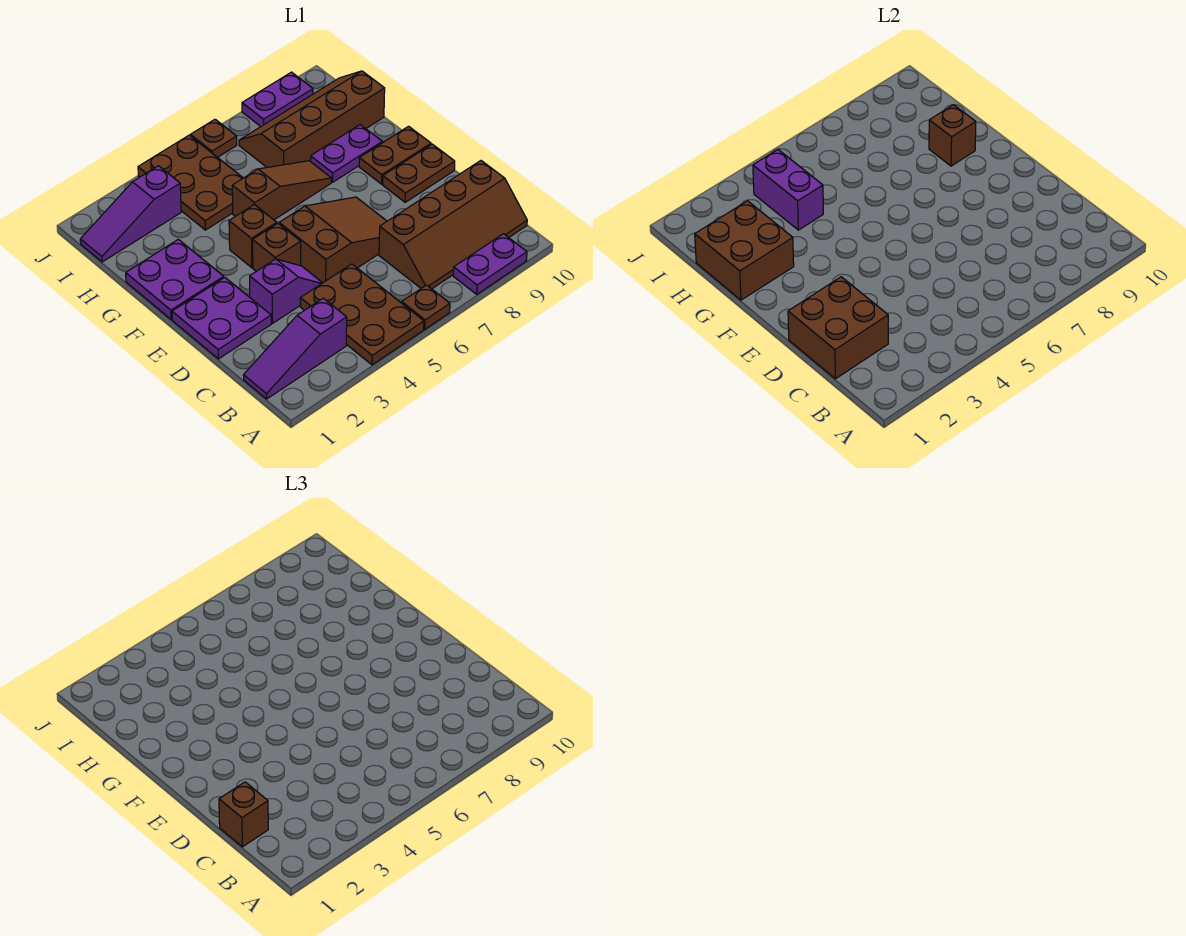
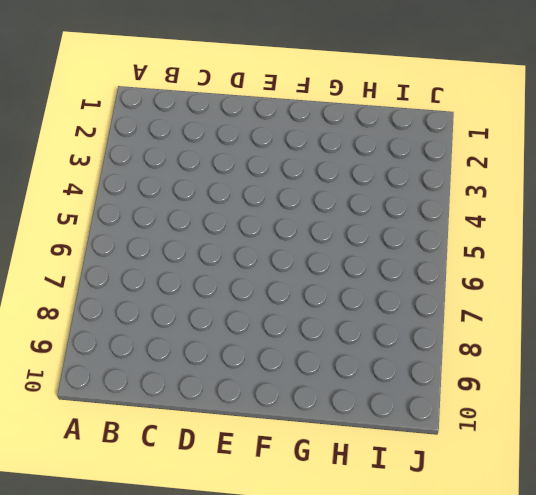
none -> brown 2x3 plate [300,264,424,365]
none -> brown 1x1 plate [402,285,450,329]
none -> purple 1x2 plate [453,234,527,294]

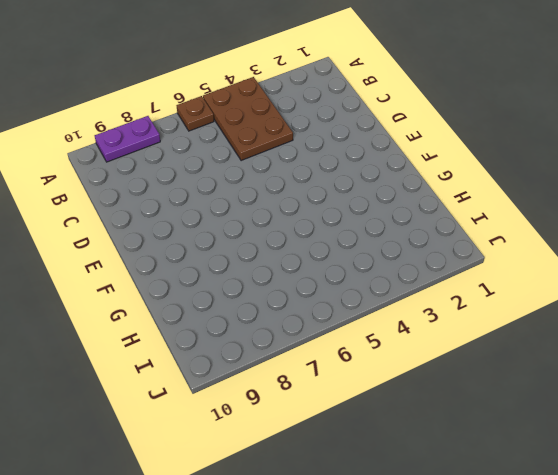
none -> purple 1x3 slope [243,298,347,399]
none -> brown 2x4 slope [379,161,527,289]
none -> purple 2x2 plate [172,277,271,359]

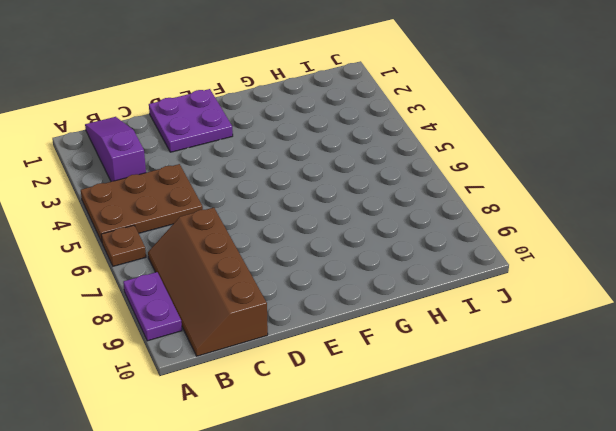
none -> purple 1x2 slope [250,259,322,323]
none -> brown 2x3 slope [279,197,387,283]
none -> brown 1x1 brick [253,223,301,271]

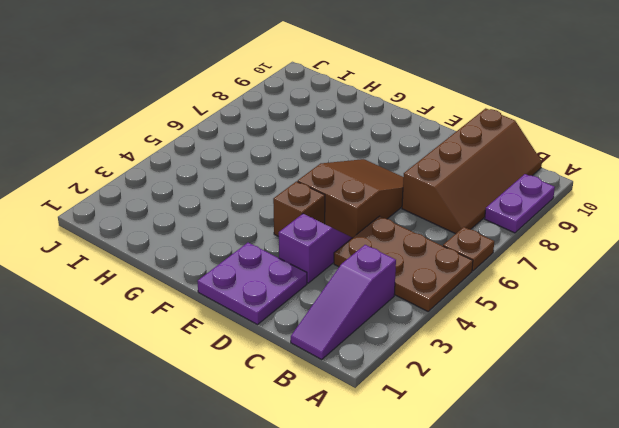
none -> brown 1x2 plate [383,144,455,202]
none -> purple 2x2 plate [126,239,224,319]
none -> brown 1x1 brick [229,205,277,268]

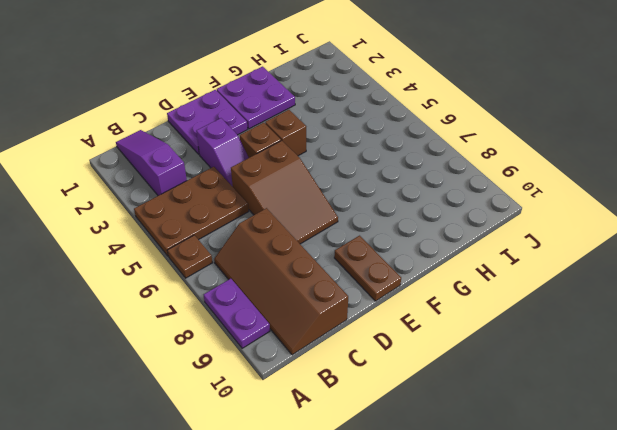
none -> brown 1x2 plate [359,126,431,184]
none -> brown 1x3 slope [232,161,331,220]
none -> purple 1x2 plate [311,125,382,182]

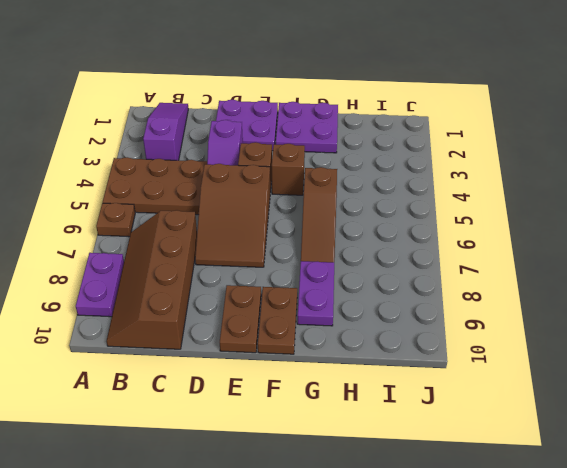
none -> brown 2x3 plate [138,135,243,230]
none -> brown 2x4 slope [239,71,385,167]
none -> purple 1x3 slope [80,166,181,262]

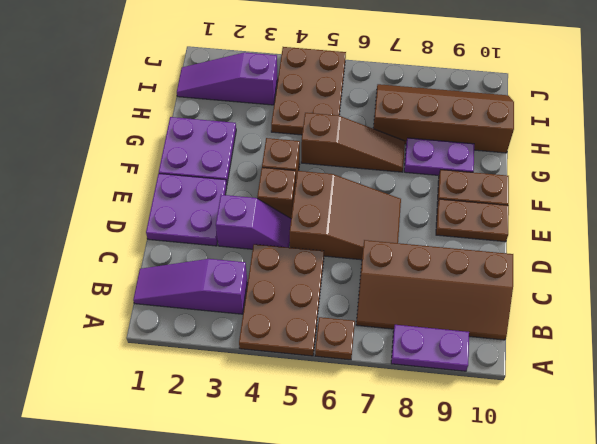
none -> brown 1x1 plate [190,119,237,157]
none -> purple 1x2 plate [242,72,313,126]
none -> brown 2x2 brick [788,277,888,379]

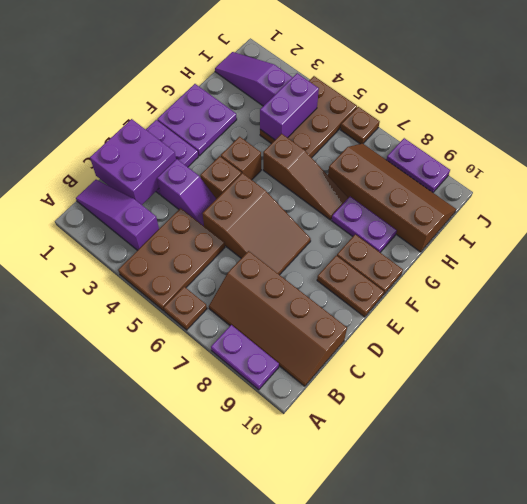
purple 2x2 brick [90,119,176,205] -> brown 2x2 brick [788,277,888,379]
none -> brown 2x2 brick [695,201,794,300]
none -> brown 1x1 brick [929,105,976,166]
none -> brown 1x1 brick [219,782,268,847]

